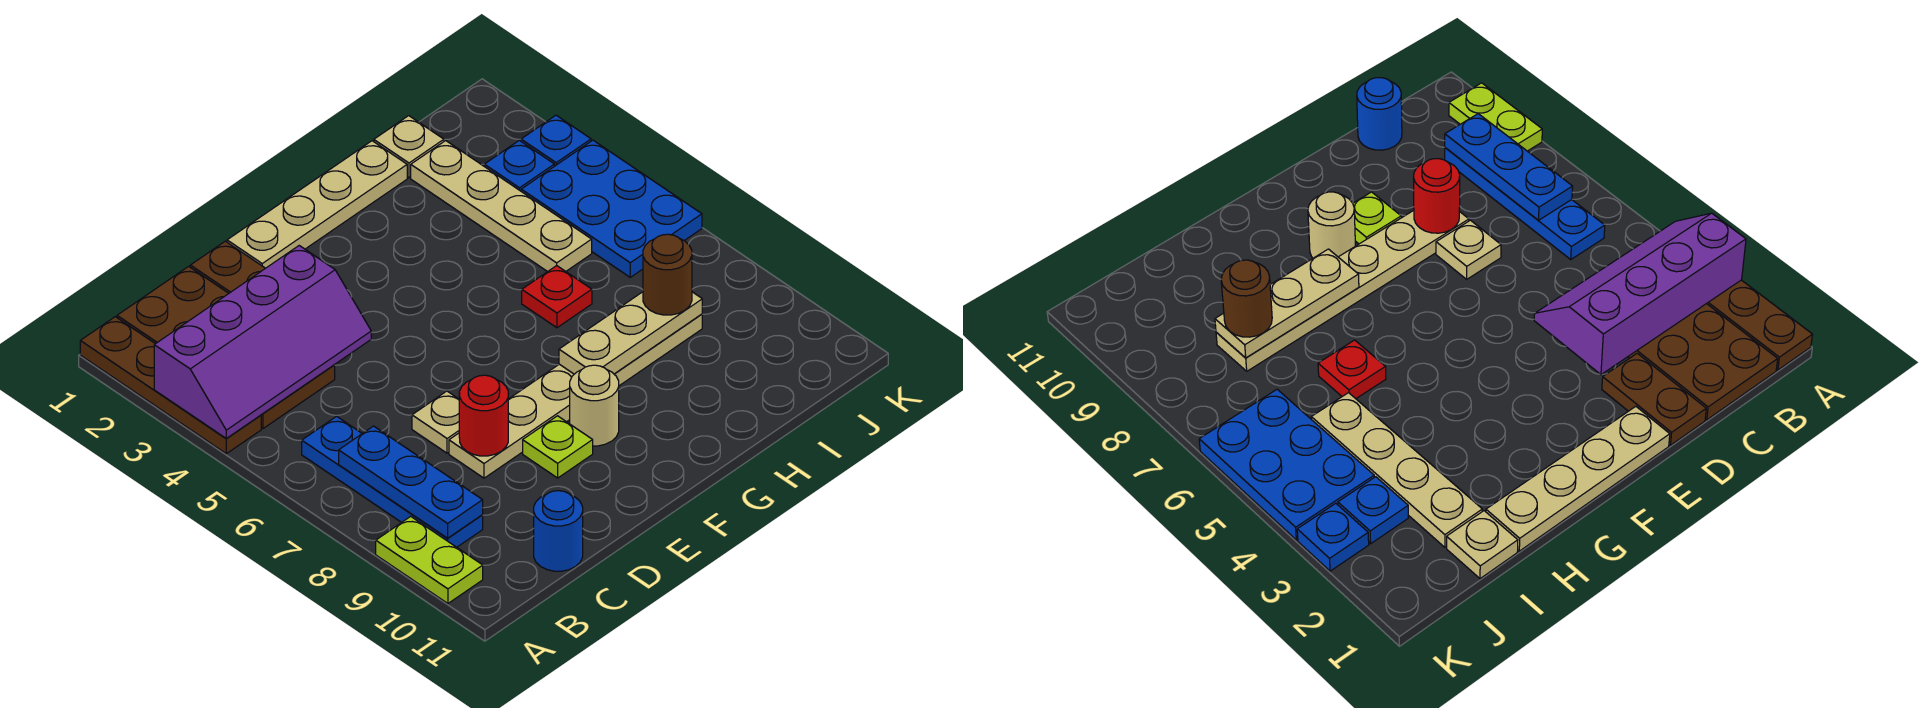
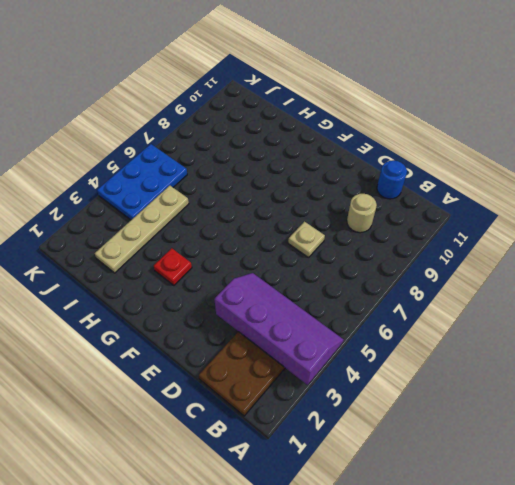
tan 1x1 round brick [347,194,377,233] -> tan 1x1 round brick moved to [570,365,619,446]
red 1x1 plate [154,248,192,285] -> red 1x1 plate moved to [522,266,592,328]
none -> brown 1x4 plate [80,317,261,454]
none -> lime 1x2 plate [376,516,483,603]
none -> blue 1x4 plate [302,416,483,547]

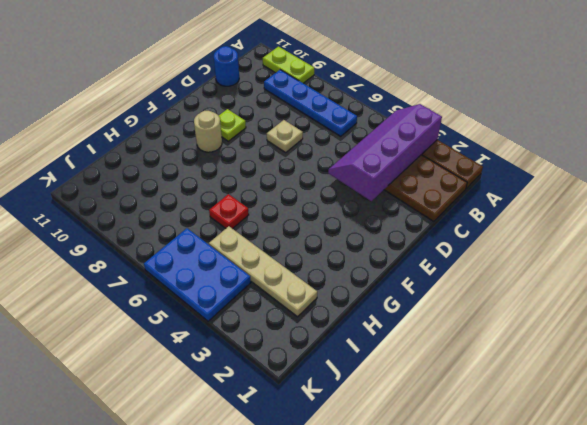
none -> brown 1x2 plate [190,241,265,293]
none -> tan 1x6 plate [449,314,702,478]
none -> tan 1x4 plate [227,141,407,268]

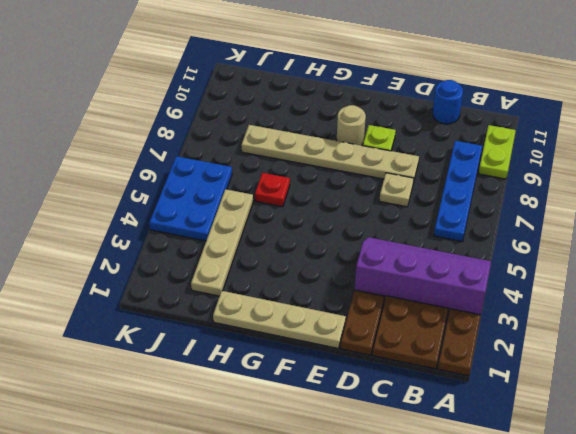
none -> tan 1x1 plate [374,116,444,178]
none -> blue 1x1 plate [484,140,554,191]
none -> blue 1x1 plate [521,115,591,166]

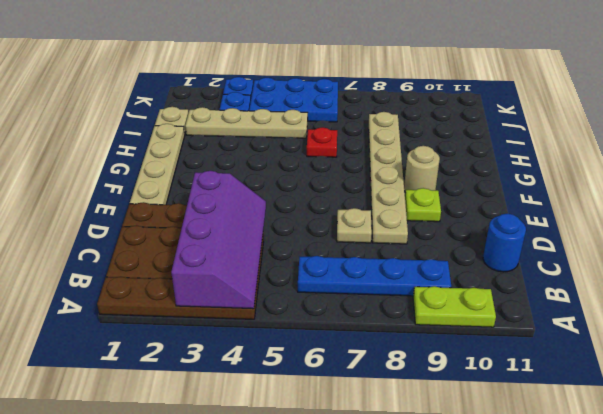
none -> blue 1x3 plate [339,426,483,538]
none -> red 1x1 round brick [459,375,508,456]
none -> tan 1x3 plate [559,292,702,374]

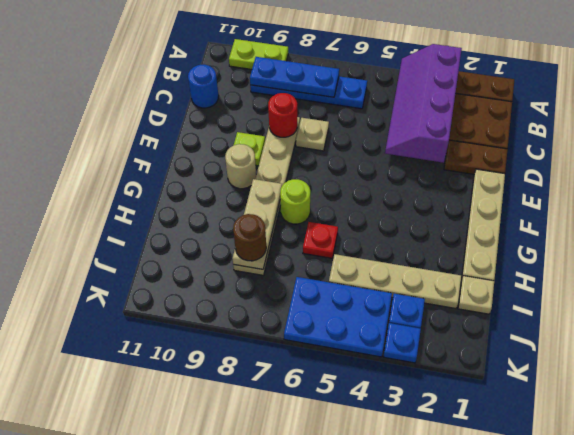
lime 1x1 round brick [280,179,310,224] -> none

